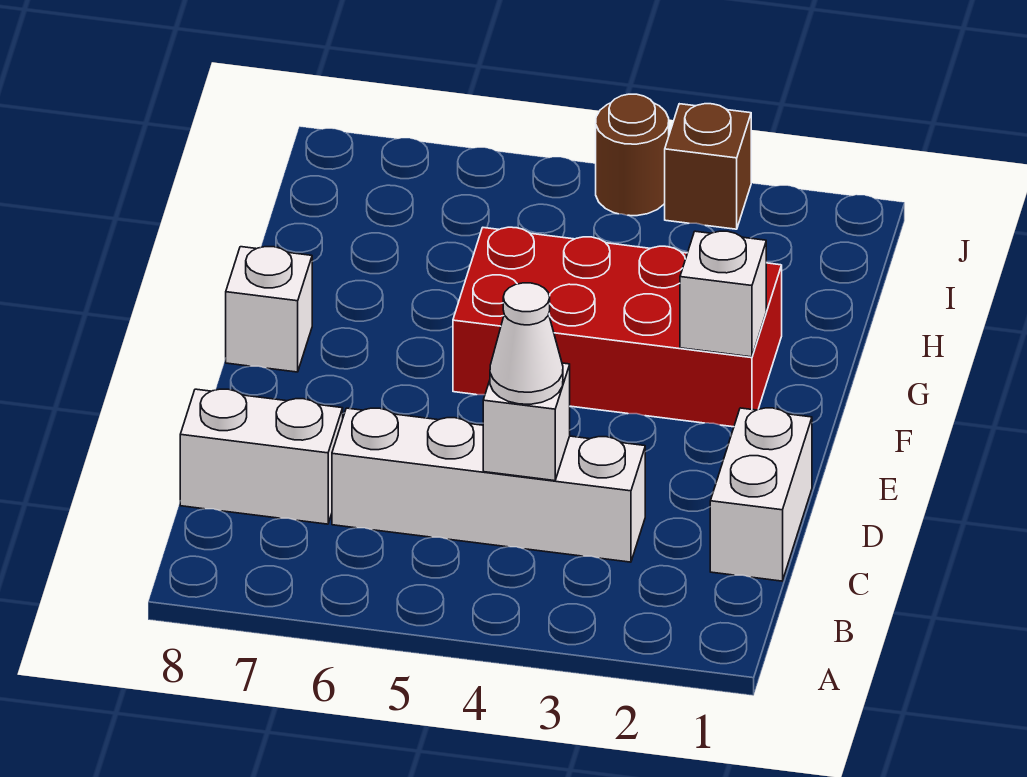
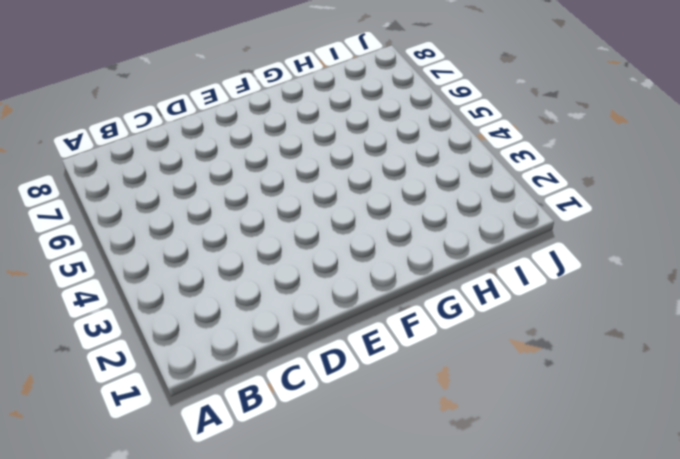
none -> white 1x2 brick [710,408,812,581]
none -> white 1x4 brick [332,408,645,562]

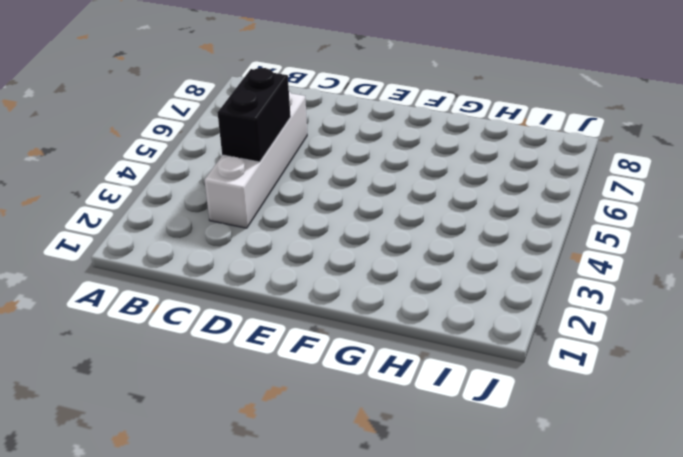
black 1x2 brick [218,68,291,162] -> white 1x1 brick [483,363,570,481]
none -> white 1x2 brick [710,408,812,581]
none -> white 1x2 brick [180,389,343,524]

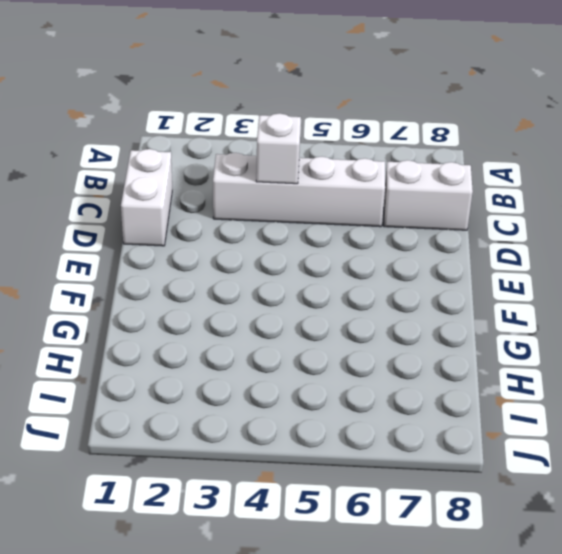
none -> red 2x4 brick [453,227,782,427]
none -> white 1x1 brick [226,247,312,372]

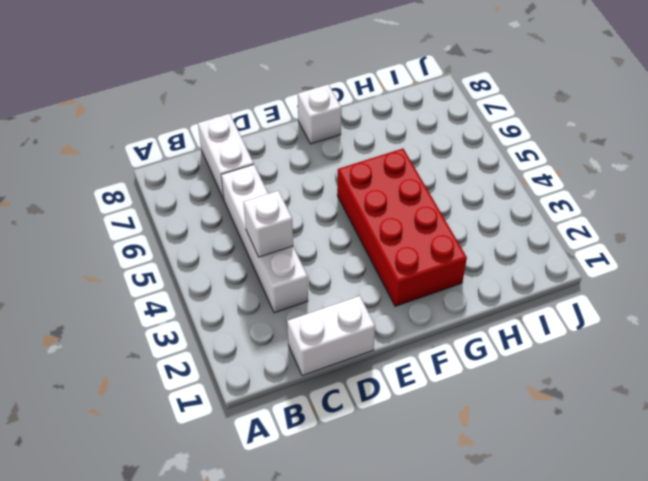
none -> brown 1x1 brick [665,104,751,229]
none -> brown 1x1 round brick [596,94,669,216]

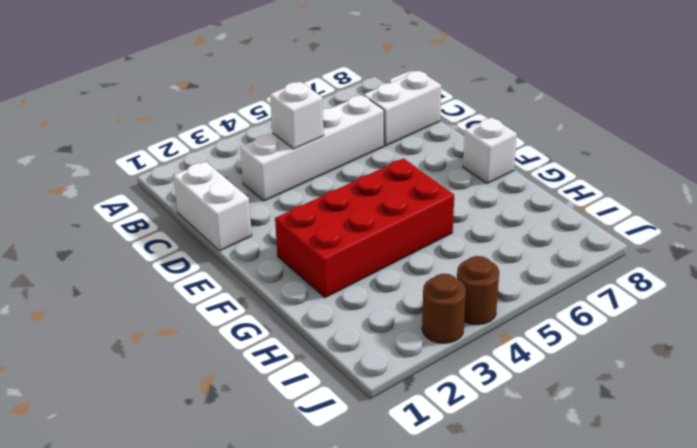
brown 1x1 round brick [422,274,466,343] -> brown 1x1 brick [665,104,751,229]
none -> white 1x1 brick [680,231,766,357]
none -> white 1x1 cone [490,283,563,404]

